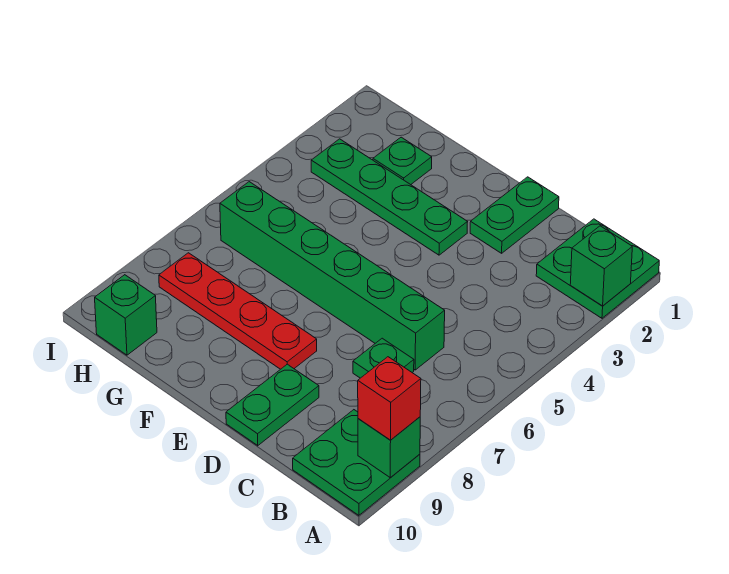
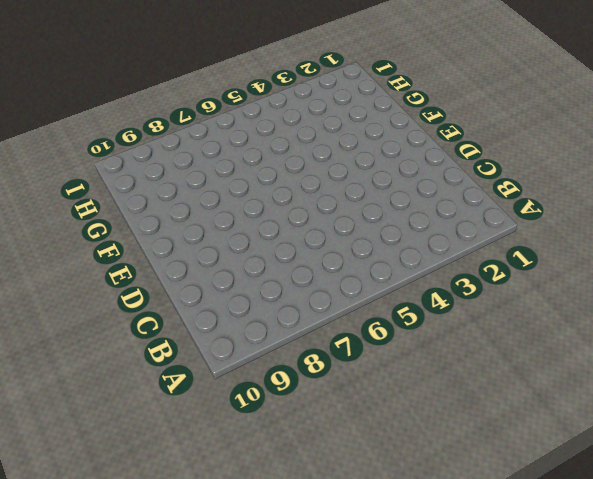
none -> green 2x2 plate [536,219,659,318]
none -> green 2x2 plate [293,410,420,515]
none -> green 1x6 brick [220,182,445,370]

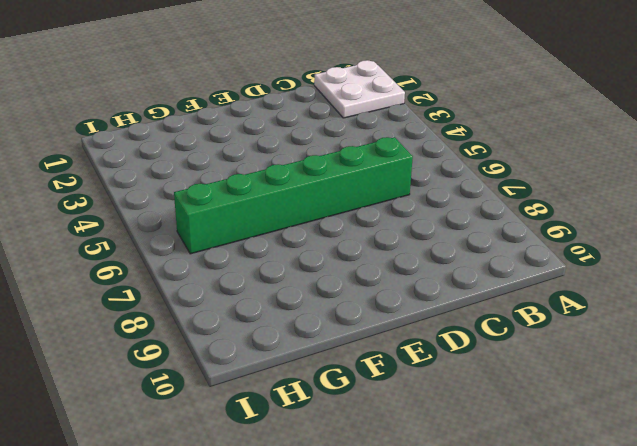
white 2x2 plate [314,60,405,118] -> green 2x2 plate [536,219,659,318]
none -> green 2x2 plate [293,410,420,515]
none -> green 1x1 plate [353,338,414,378]
none -> green 1x2 plate [470,177,559,253]

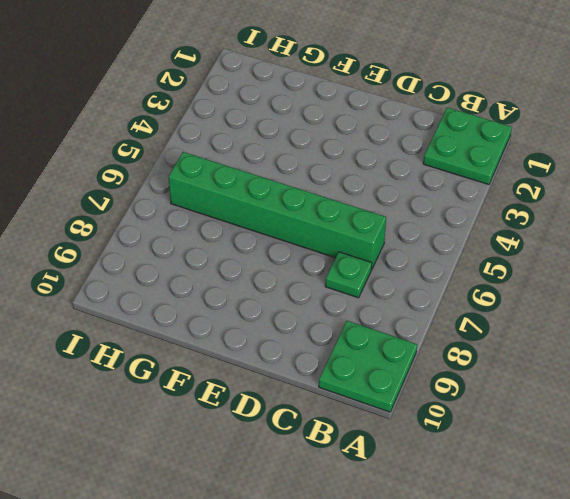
none -> green 1x2 plate [470,177,559,253]
none -> green 1x2 plate [226,364,319,446]
none -> green 1x4 plate [311,139,467,255]

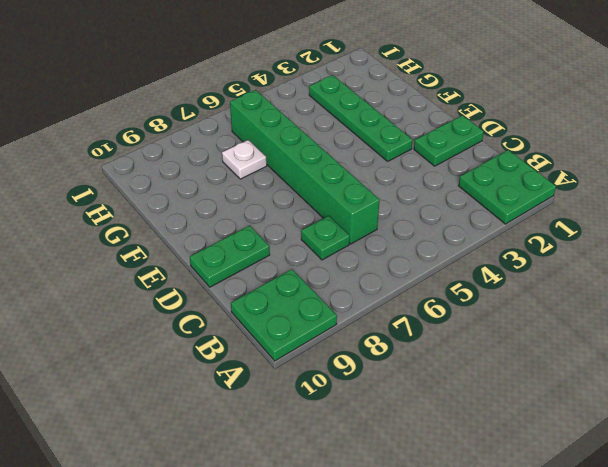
white 1x1 plate [222,140,267,179] -> none
none -> red 1x4 plate [159,253,317,369]
none -> green 1x1 plate [373,137,432,185]
none -> green 1x1 brick [95,275,157,355]

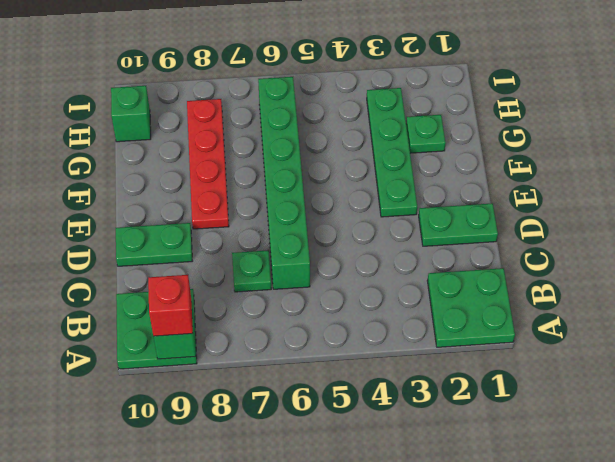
none -> green 1x1 brick [570,226,632,306]

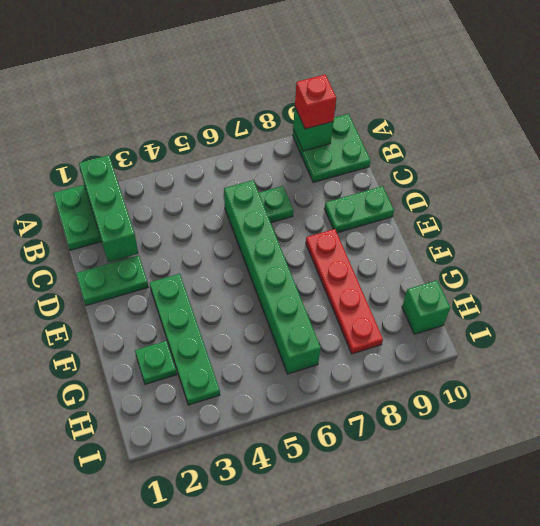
green 1x3 brick [79,155,138,262] -> green 1x1 brick [570,226,632,306]

